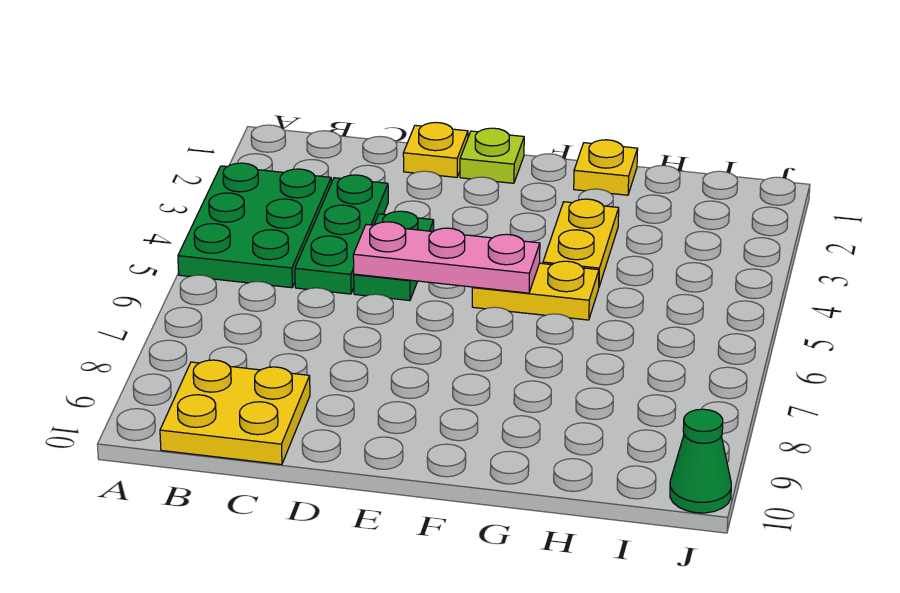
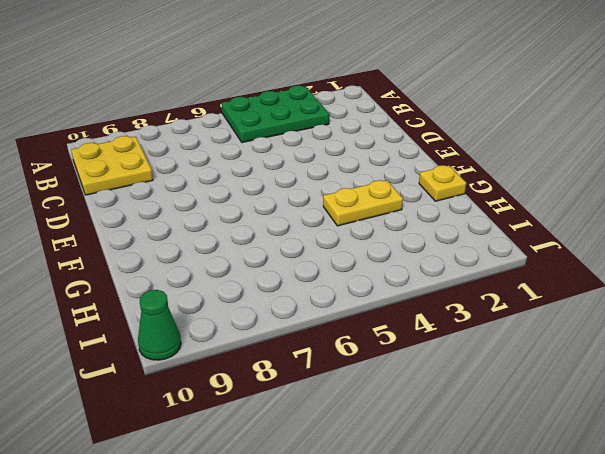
none -> green 1x3 plate [295,175,388,294]
none -> yellow 1x1 plate [403,122,468,177]

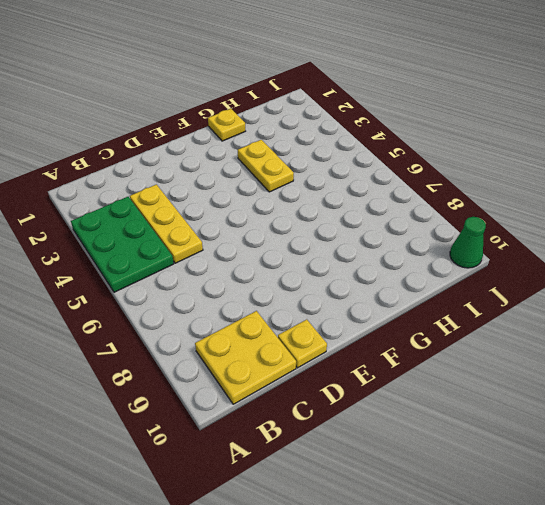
yellow 1x3 plate [130,184,203,263] -> green 1x3 plate [295,175,388,294]
yellow 1x1 plate [278,319,327,368] -> yellow 1x1 plate moved to [403,122,468,177]
none -> green 1x2 plate [354,211,434,301]
none -> lime 1x1 plate [460,128,524,183]

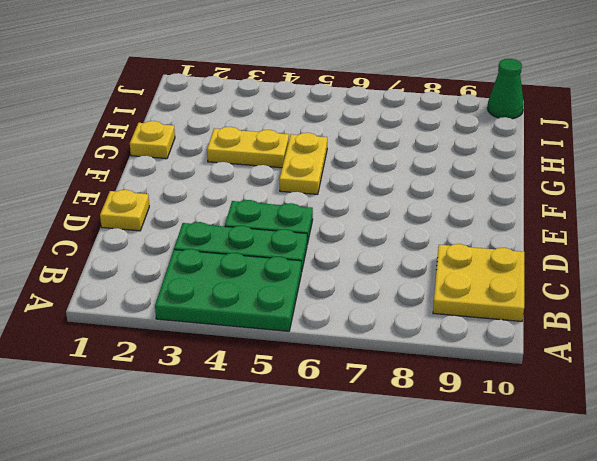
none -> lime 1x1 plate [460,128,524,183]
none -> pink 1x3 plate [353,222,540,293]

